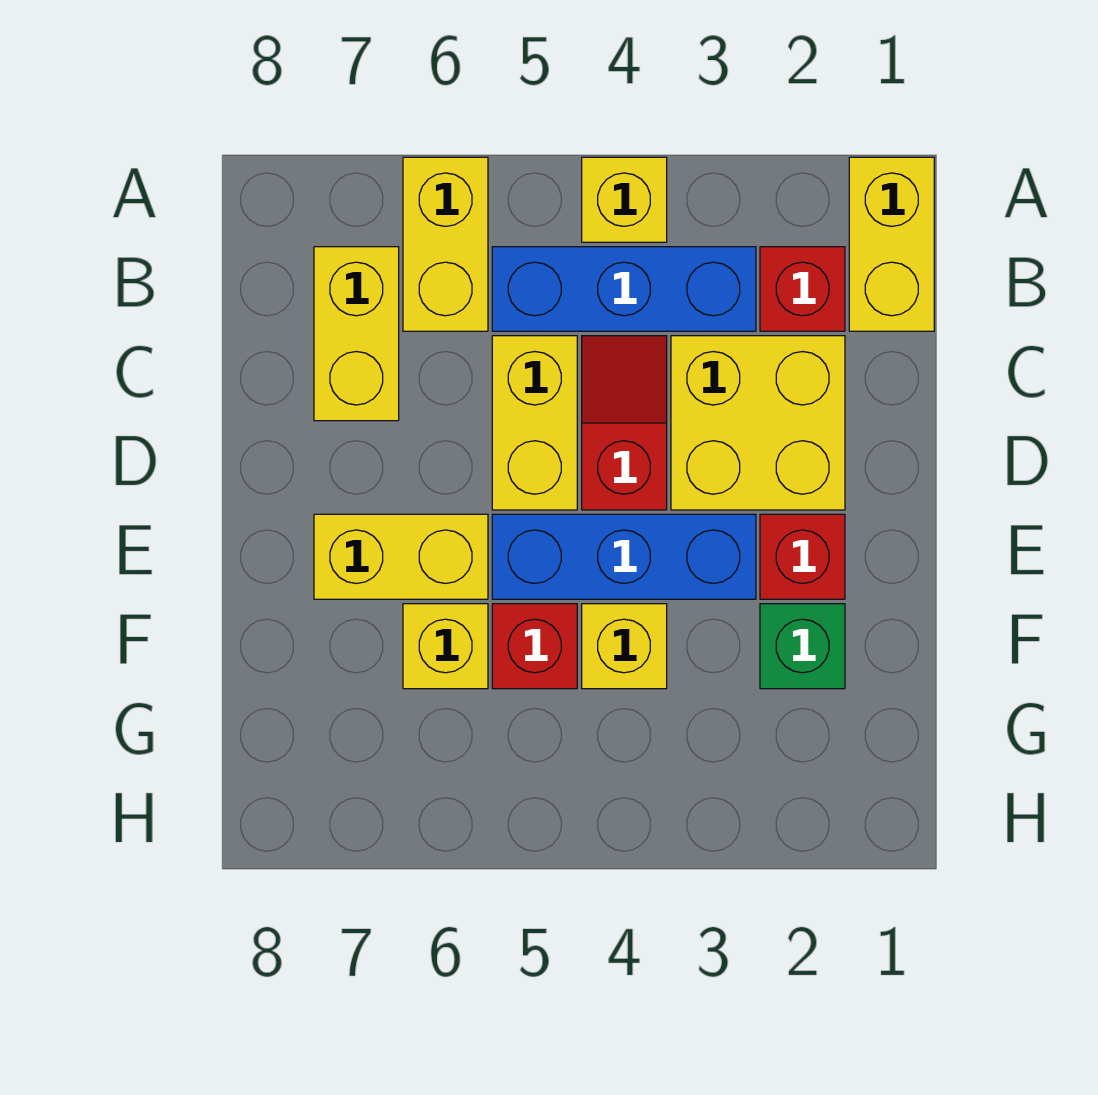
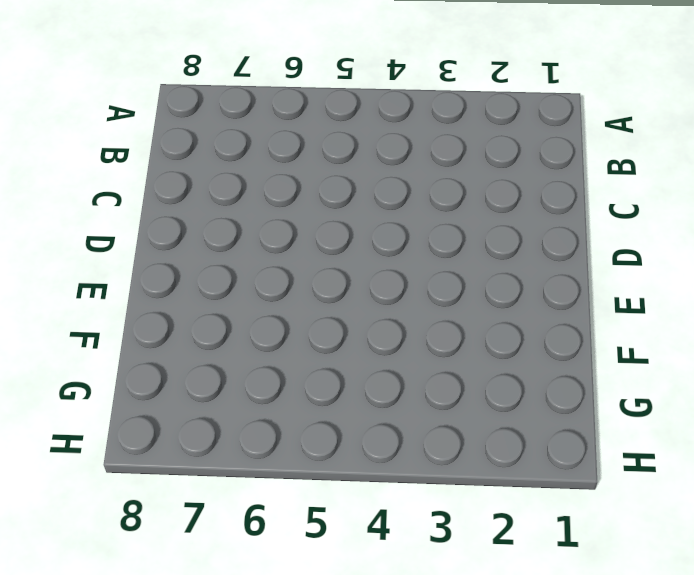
none -> yellow 1x2 brick [849,157,934,331]
none -> yellow 1x1 brick [582,157,667,242]
none -> yellow 1x2 brick [403,157,488,331]

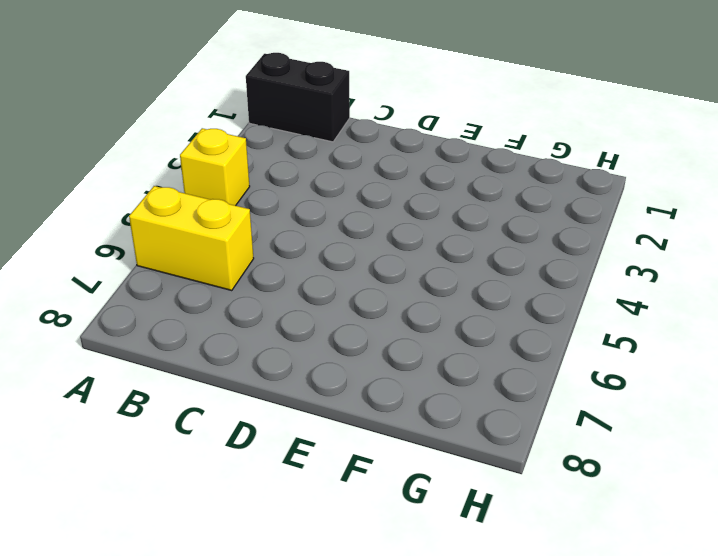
black 1x2 brick [246,53,350,142] -> yellow 1x2 brick [849,157,934,331]
none -> red 1x1 brick [760,247,845,331]
none -> blue 1x3 brick [492,247,756,331]
none -> yellow 1x2 brick [314,247,399,421]

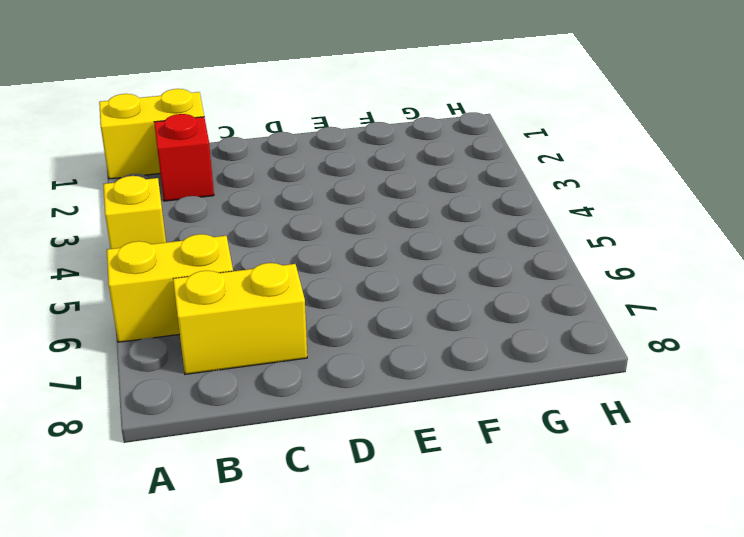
none -> blue 1x3 brick [492,247,756,331]
none -> yellow 2x2 brick [671,336,845,510]
none -> red 1x2 slope [582,336,667,510]

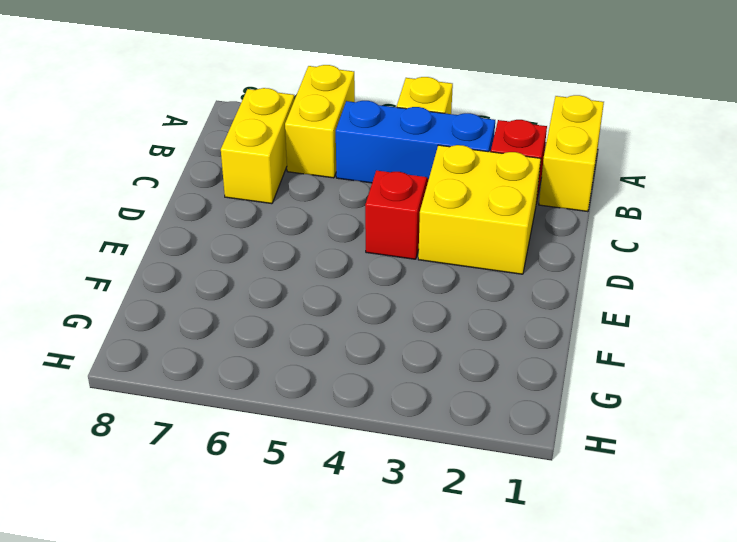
none -> yellow 1x2 brick [492,336,577,510]
none -> red 1x1 brick [760,514,845,599]
none -> blue 1x3 brick [492,514,756,599]

